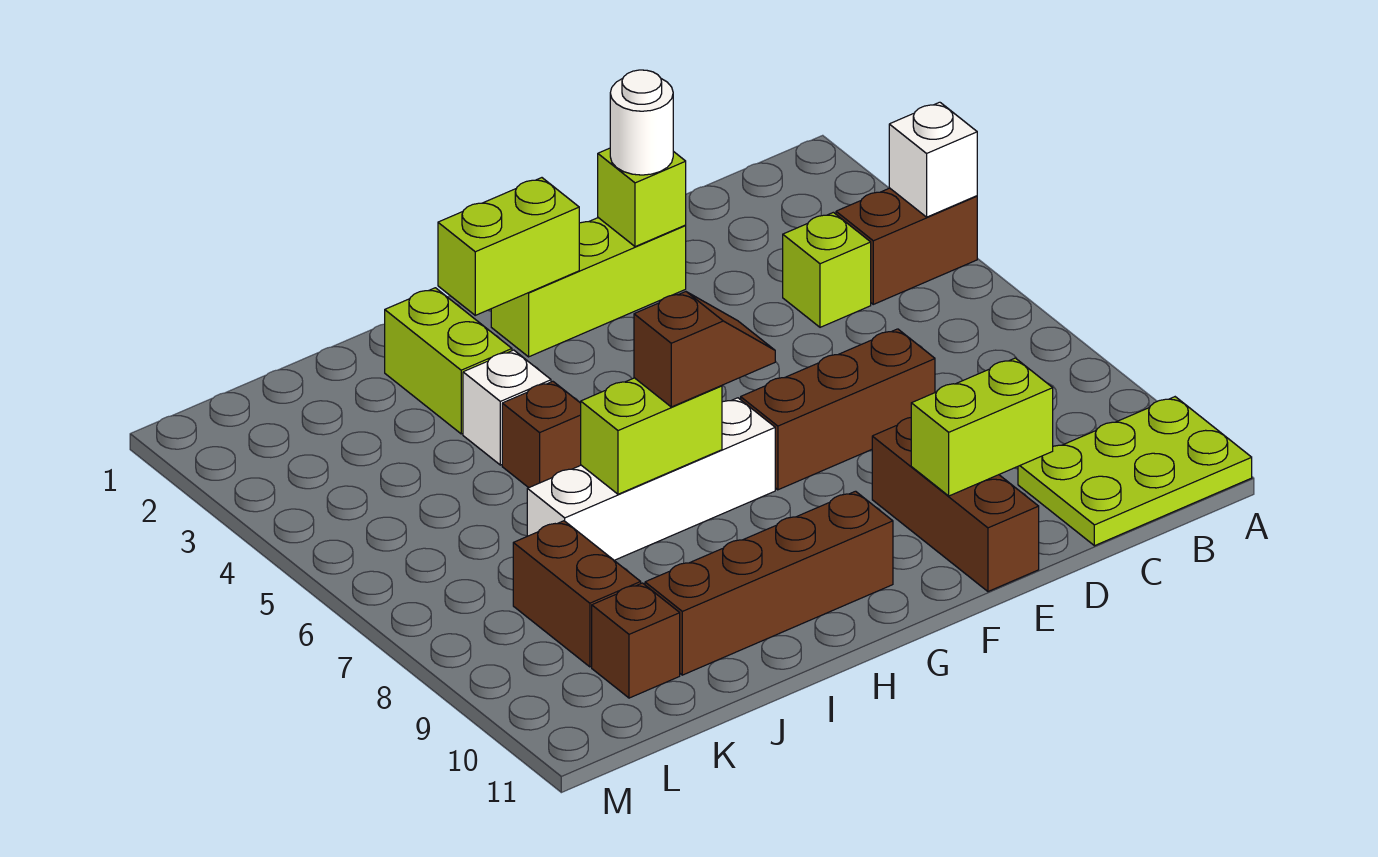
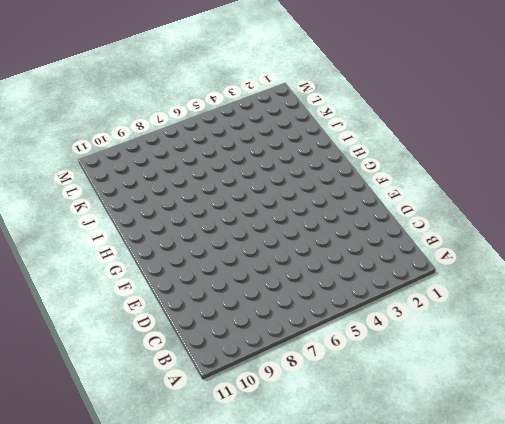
none -> brown 1x2 brick [836,188,977,304]
none -> lime 2x3 plate [1018,397,1252,546]
none -> lime 1x1 brick [783,212,871,327]

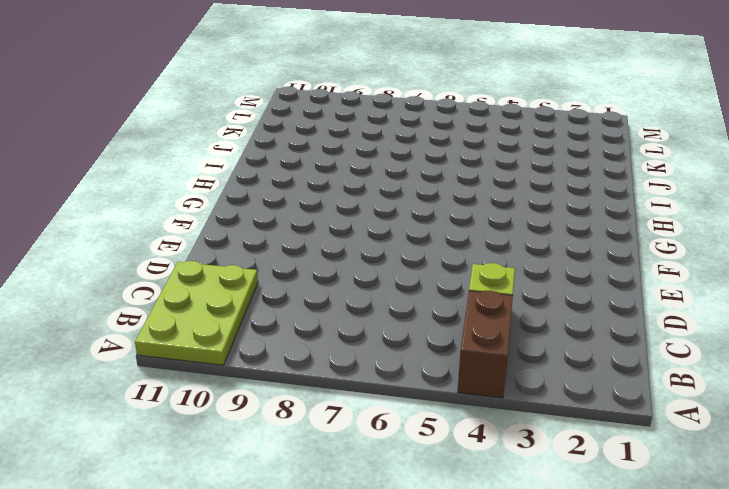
none -> brown 1x3 brick [741,329,935,490]
none -> lime 1x3 brick [491,218,686,357]
none -> brown 1x3 brick [872,418,1039,591]

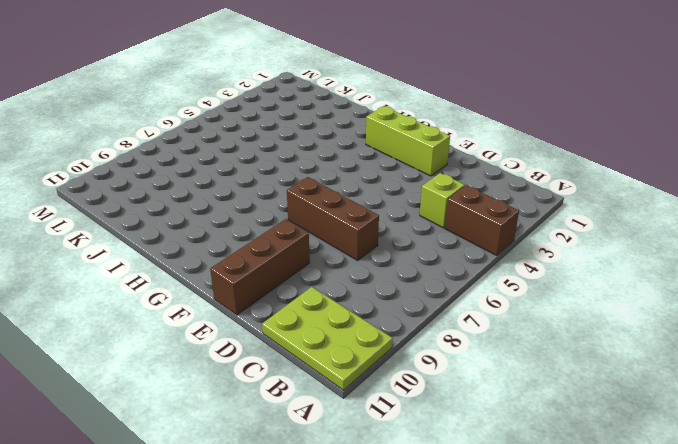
none -> white 1x4 brick [527,398,775,560]
none -> brown 1x4 brick [645,491,893,675]
none -> lime 1x2 brick [385,288,512,434]

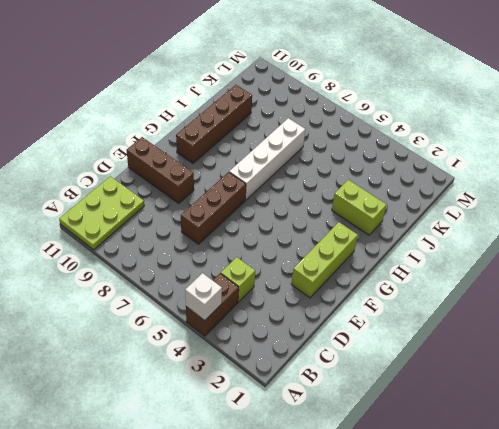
none -> white 1x1 brick [463,350,551,465]
none -> brown 1x1 brick [502,381,581,488]
none -> brown 1x2 brick [513,521,641,667]

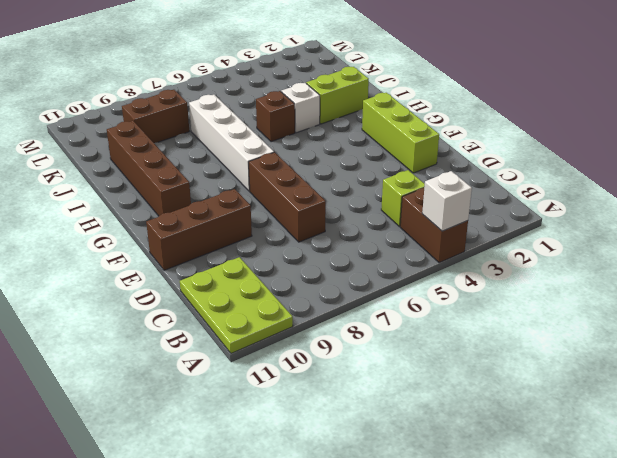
none -> brown 1x1 brick [592,583,680,698]
none -> lime 1x2 brick [911,358,1053,496]
none -> lime 1x1 brick [598,148,686,247]

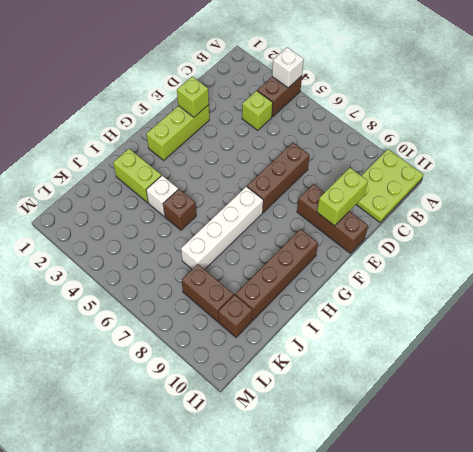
none -> lime 1x2 brick [438,178,579,315]
none -> lime 1x2 brick [581,378,722,494]
none -> white 1x1 round brick [610,70,673,175]

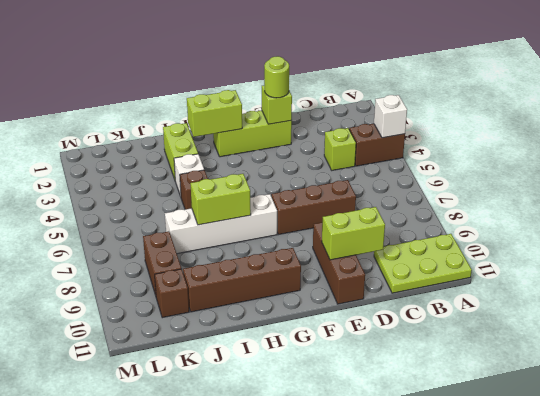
lime 1x1 round brick [264,56,289,98] -> white 1x1 round brick [610,70,673,175]
none -> brown 1x2 slope [634,292,775,407]

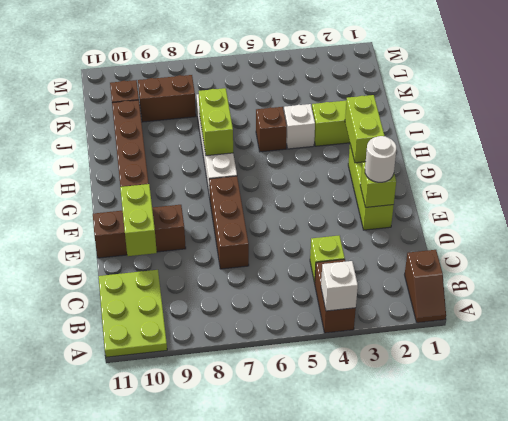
brown 1x2 slope [405,250,446,323] -> brown 1x2 slope moved to [634,292,775,407]

